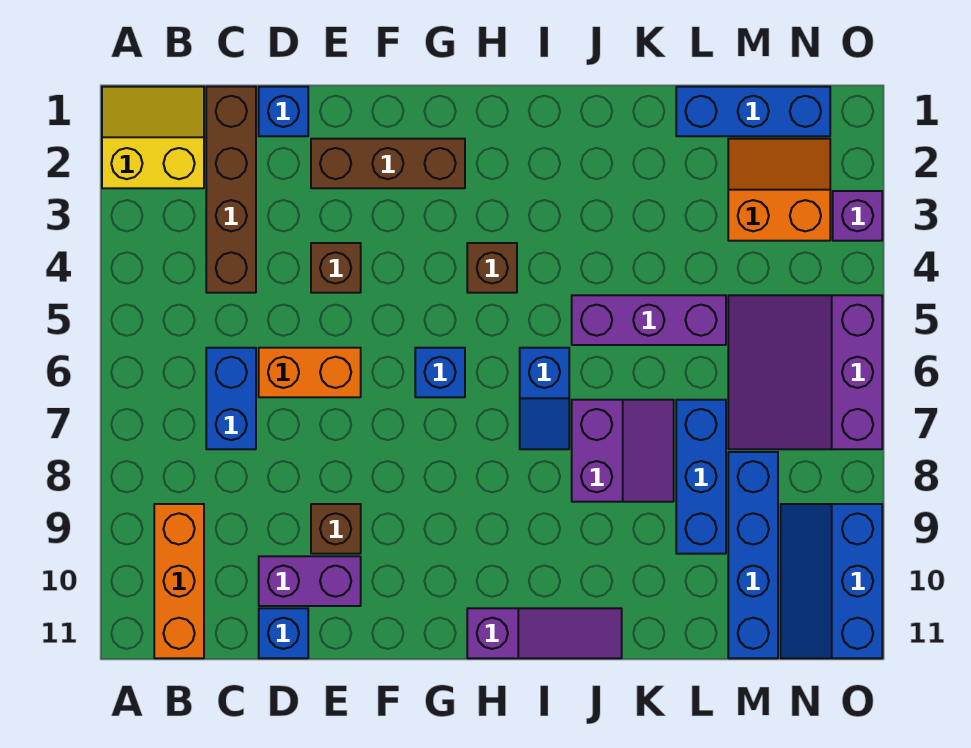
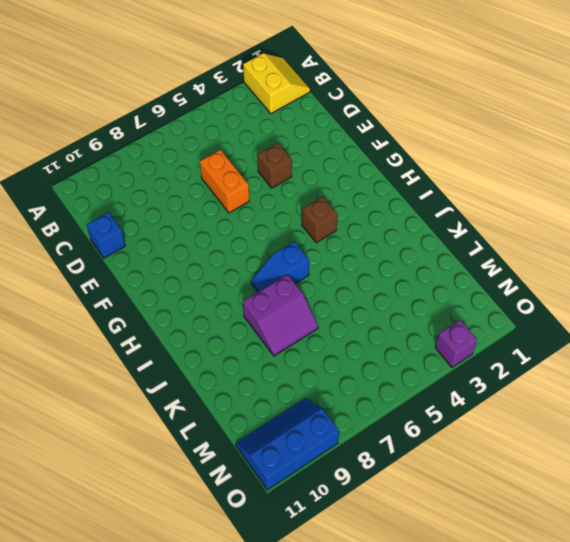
none -> orange 1x3 brick [154,504,204,658]
none -> brown 1x4 brick [206,87,256,293]
none -> blue 1x2 brick [206,348,256,449]

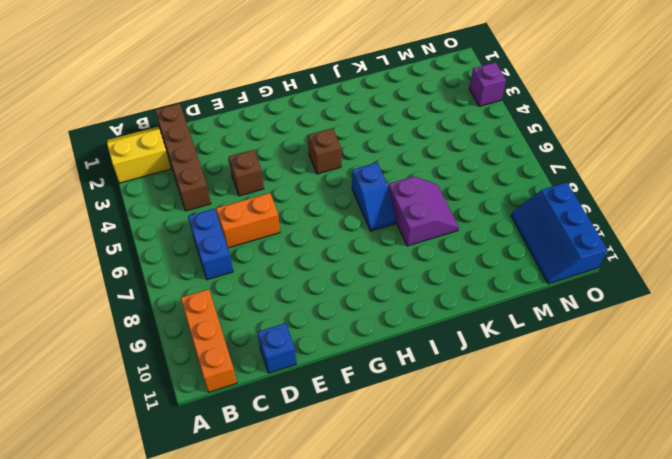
none -> blue 1x1 brick [259,87,308,136]
none -> purple 1x2 brick [259,556,361,606]
none -> brown 1x3 brick [311,139,465,188]

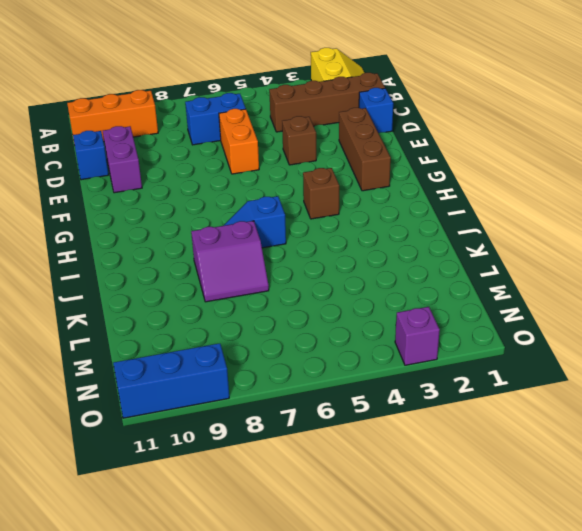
none -> brown 1x1 brick [311,504,361,554]
none -> blue 1x1 brick [415,348,465,397]
none -> purple 1x3 slope [467,608,622,658]

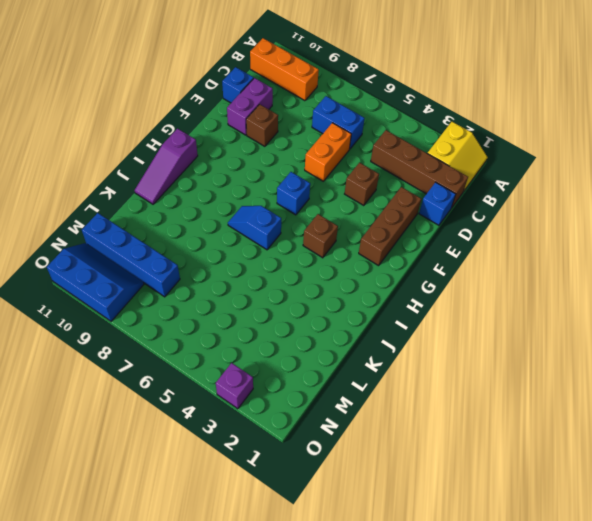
none -> purple 1x3 brick [572,295,726,345]
none -> purple 2x2 slope [572,400,674,502]
none -> blue 1x3 brick [676,87,830,136]

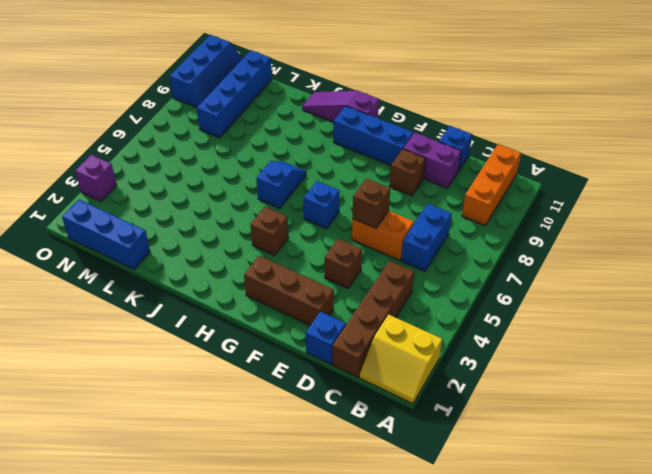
brown 1x1 brick [353,178,390,228] -> none
blue 1x3 brick [334,106,413,165] -> blue 1x3 brick turned to [676,400,726,554]
none -> purple 1x3 brick [572,295,726,345]
none -> purple 2x2 slope [572,400,674,502]
none -> orange 2x2 slope [728,139,830,241]

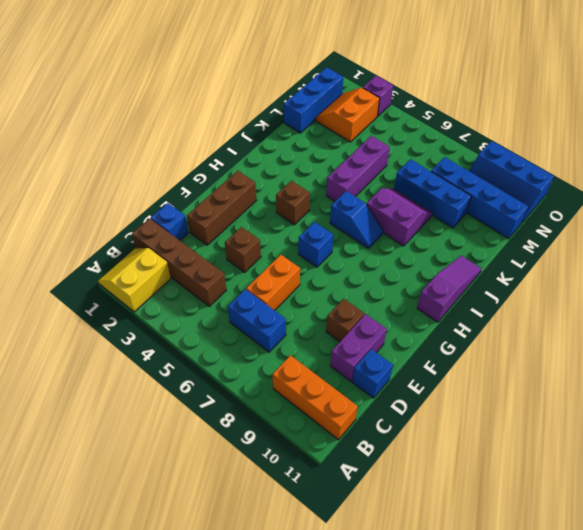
none -> purple 3x3 slope [728,295,882,449]

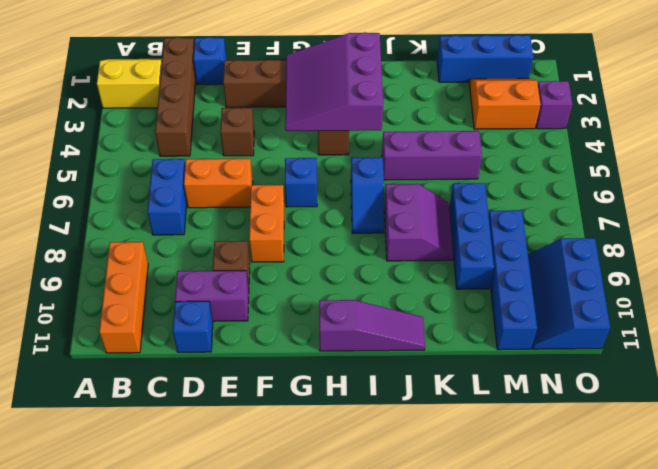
orange 1x2 brick [249,185,284,262] -> none
purple 3x3 slope [285,32,383,131] -> purple 3x3 slope moved to [728,295,882,449]

